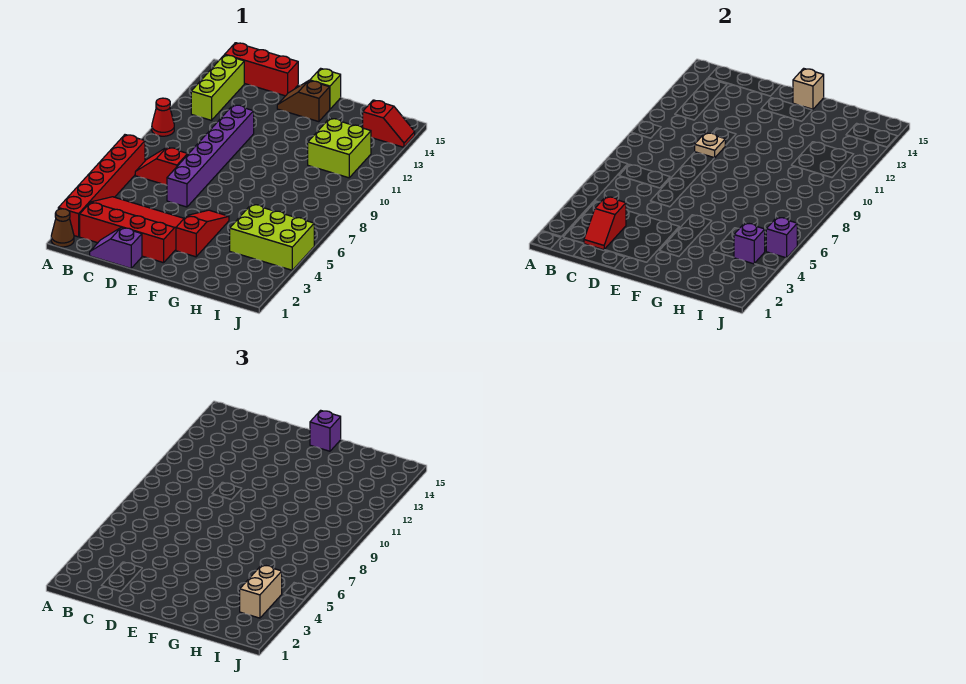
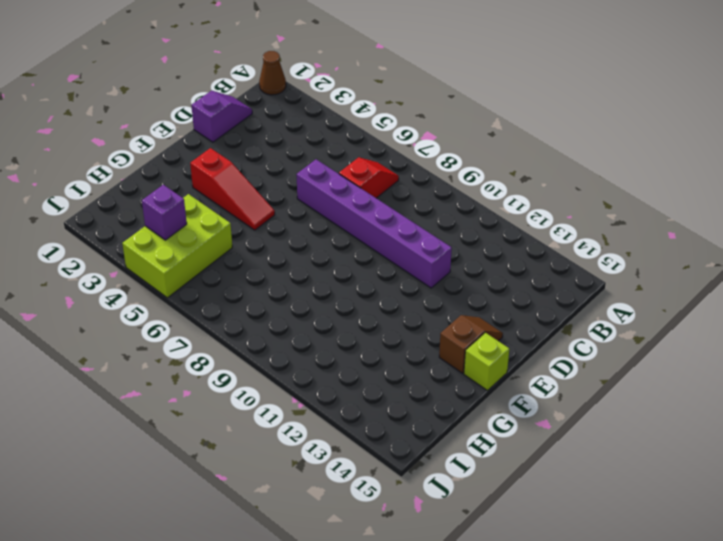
none -> red 1x6 brick [58,135,145,237]
none -> red 1x1 cone [152,98,174,136]
none -> red 3x4 slope [80,197,184,263]

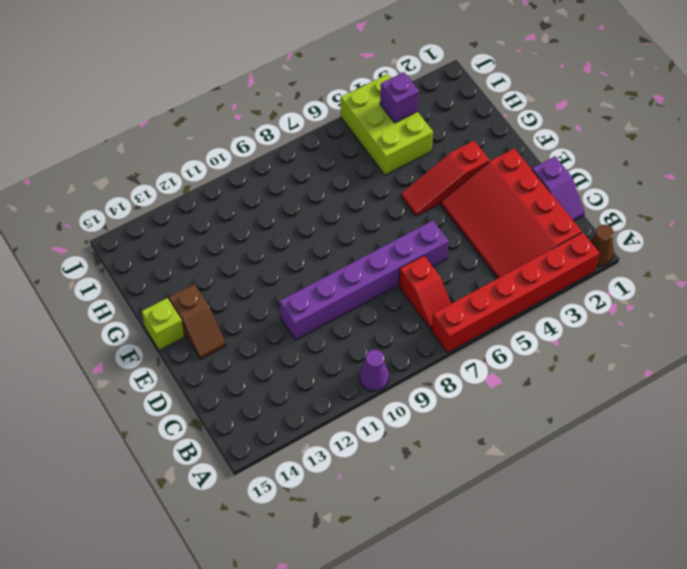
purple 1x1 cone [360,350,389,391] -> red 1x1 cone [152,98,174,136]
none -> lime 1x3 brick [191,55,244,120]
none -> red 1x3 brick [225,43,298,96]
none -> lime 2x2 brick [308,118,371,178]

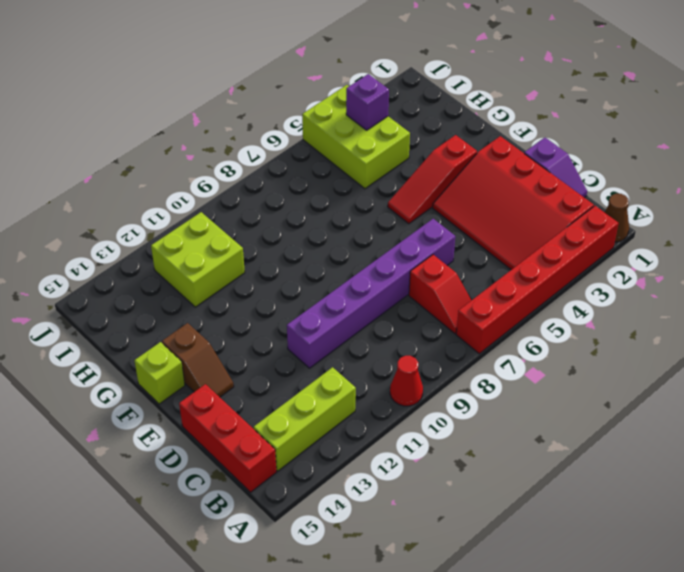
none -> red 1x2 slope [363,100,415,147]
none -> red 1x2 slope [584,197,626,250]
none -> tan 1x1 plate [695,133,725,158]

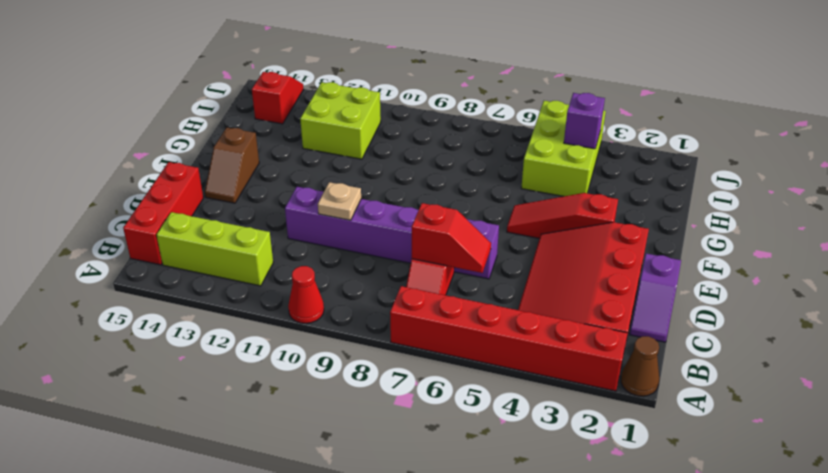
red 1x2 slope [412,203,491,273] -> red 1x2 slope moved to [584,197,626,250]
none -> lime 1x1 brick [310,68,341,109]
none -> tan 1x1 brick [793,68,824,109]
none -> purple 1x1 brick [766,217,797,258]

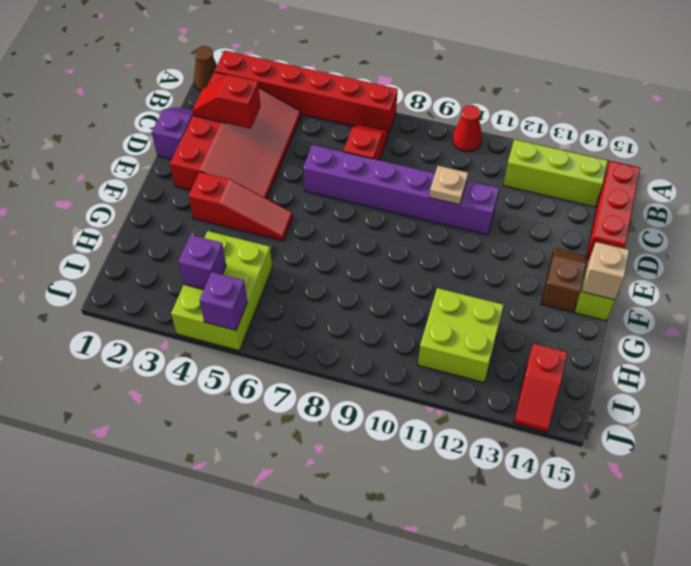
none -> purple 1x1 brick [310,410,341,451]
none -> tan 1x2 brick [240,565,282,618]

